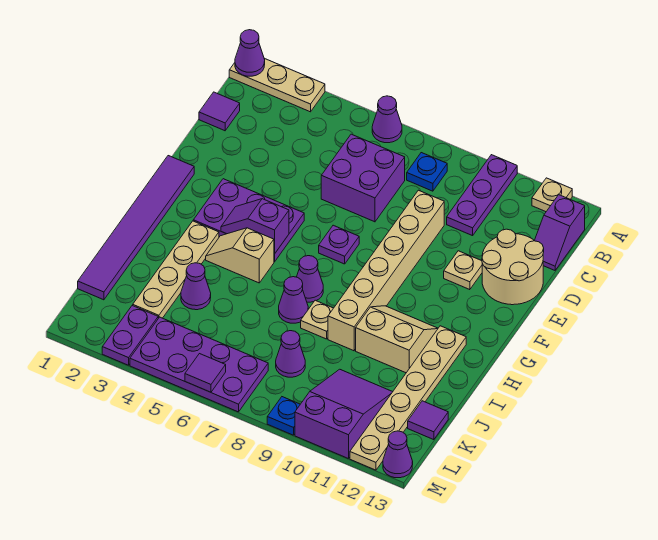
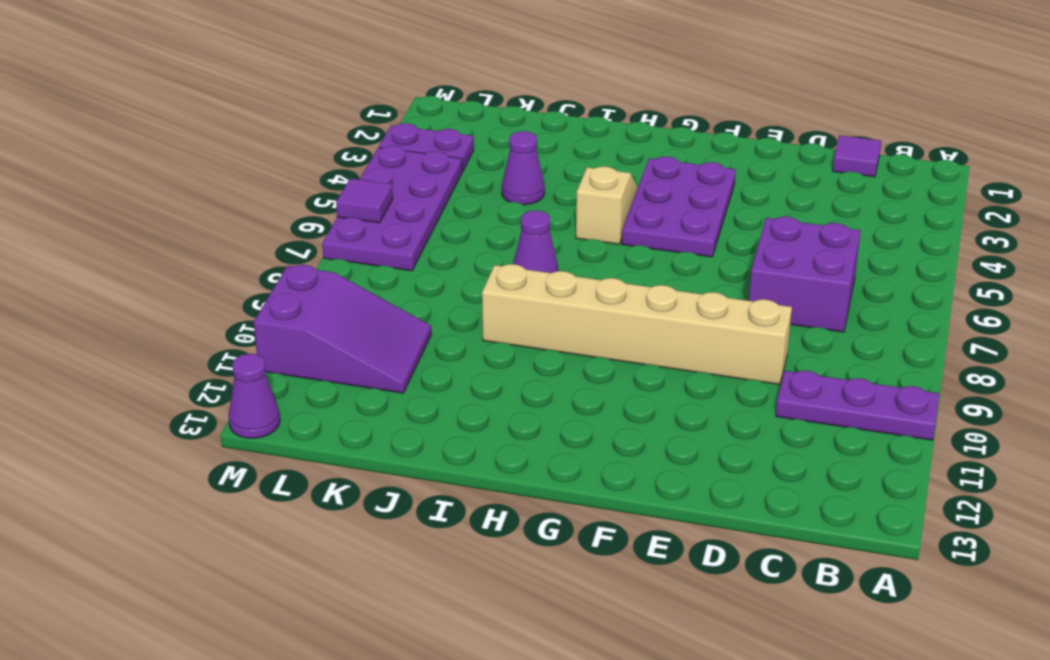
none -> tan 1x3 plate [229,59,325,112]
none -> purple 1x1 cone [372,96,402,143]
none -> tan 1x1 plate [532,178,572,212]
none -> blue 1x1 plate [407,153,447,191]

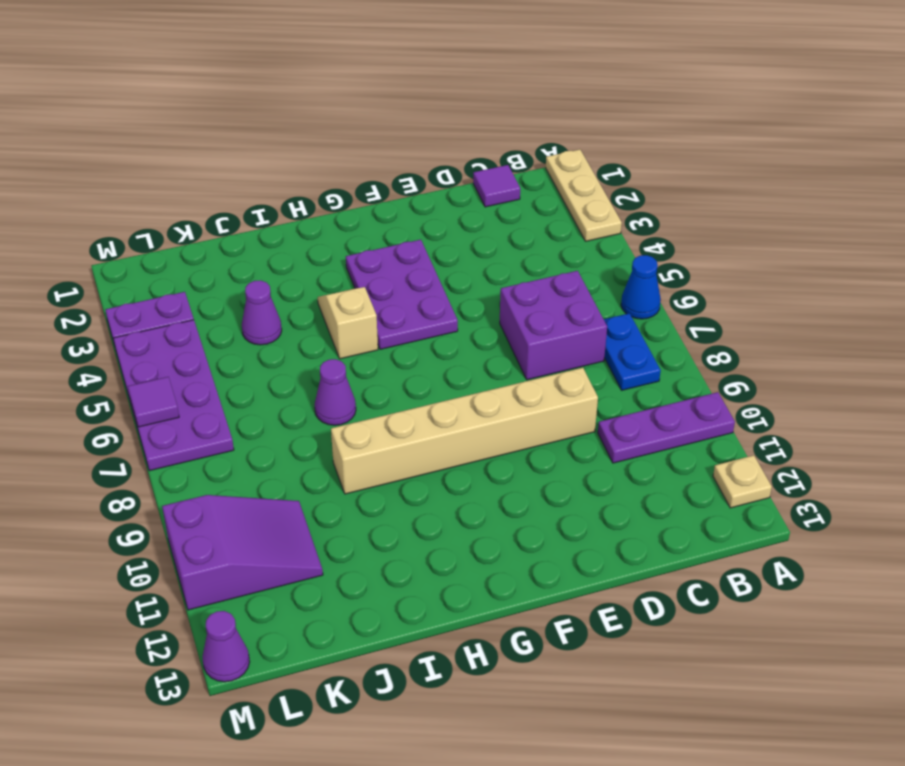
blue 1x1 cone [621,255,661,319] -> purple 1x1 cone [372,96,402,143]
blue 1x2 plate [604,313,661,390] -> blue 1x1 plate [407,153,447,191]
none -> purple 1x2 slope [535,195,585,270]
none -> tan 2x2 round brick [482,229,544,305]
none -> tan 1x1 plate [444,251,482,290]
none -> purple 1x6 tile [78,156,194,300]

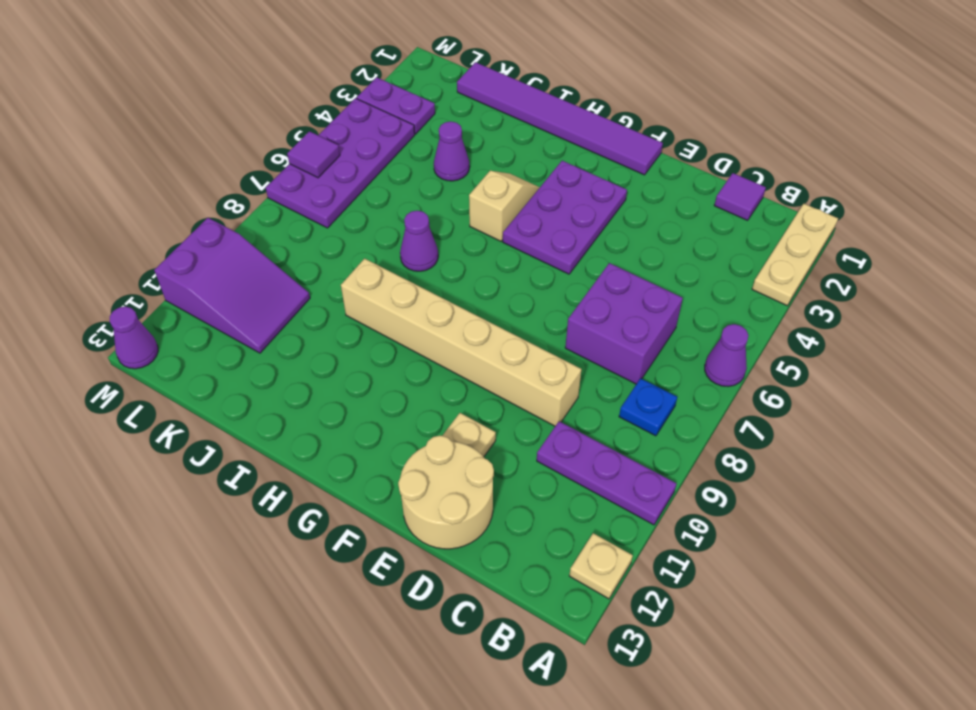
none -> purple 1x2 slope [535,195,585,270]
none -> purple 1x1 plate [319,225,359,264]
none -> tan 1x4 plate [133,221,219,318]
none -> purple 1x1 cone [297,256,323,302]

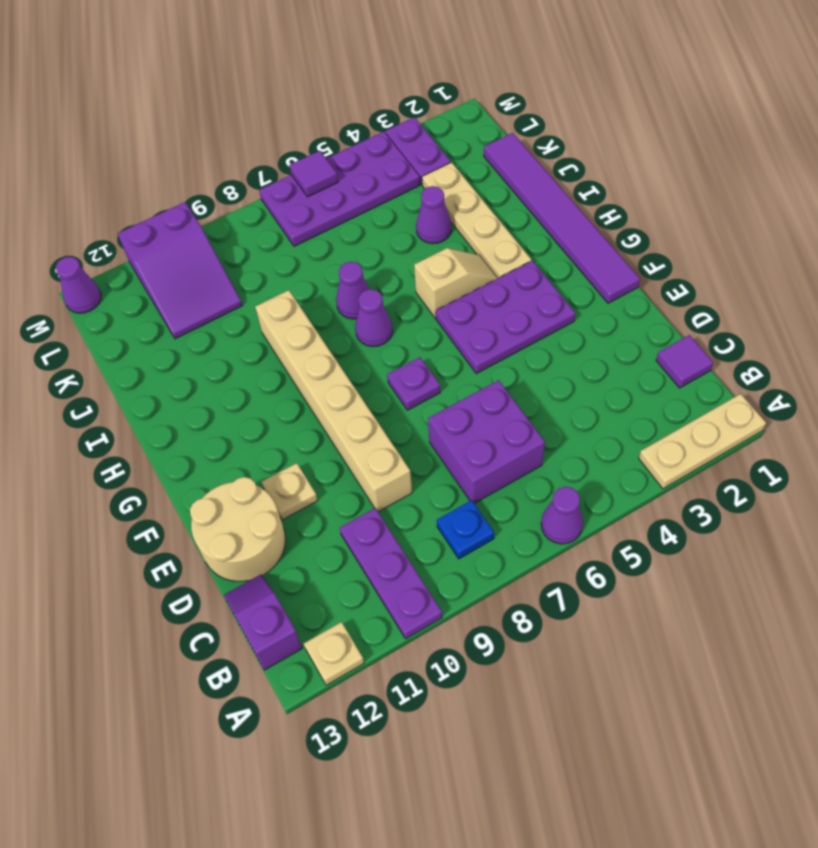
none -> tan 2x2 slope [356,306,438,373]
none -> tan 1x6 plate [350,326,466,470]
none -> tan 1x1 plate [301,300,333,339]
none -> purple 1x1 cone [276,331,305,377]

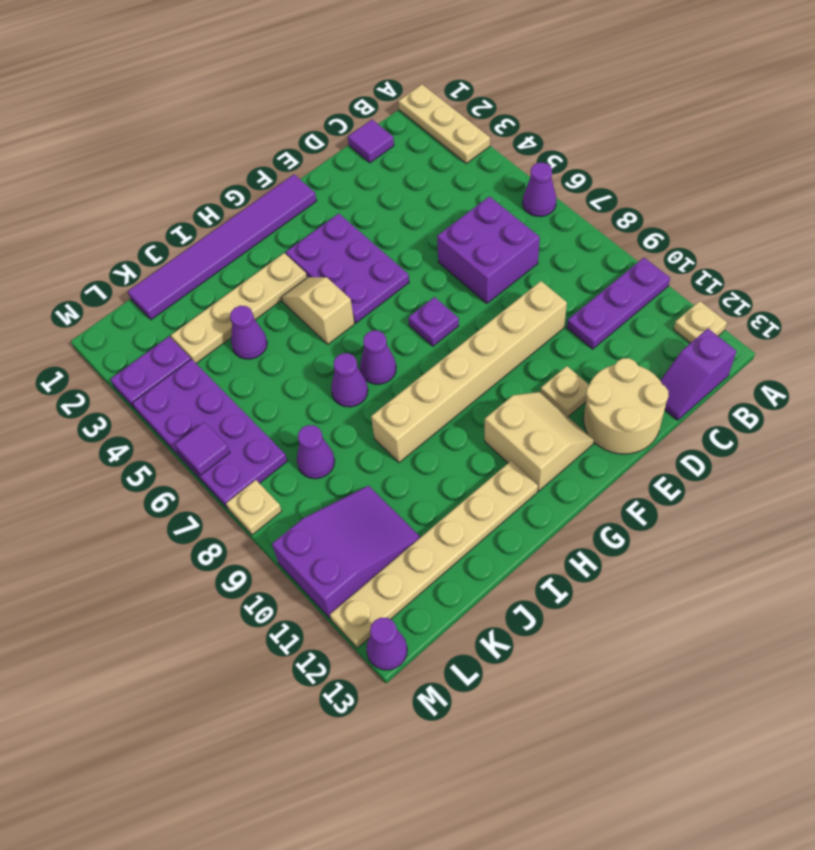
tan 2x2 slope [485,392,594,491] -> tan 2x2 slope moved to [356,306,438,373]
tan 1x1 plate [226,480,282,535] -> tan 1x1 plate moved to [301,300,333,339]
none -> blue 1x1 plate [407,153,447,191]
none -> purple 1x1 tile [408,401,448,440]
none -> blue 1x1 plate [267,397,300,435]
none -> purple 1x1 cone [235,30,265,76]

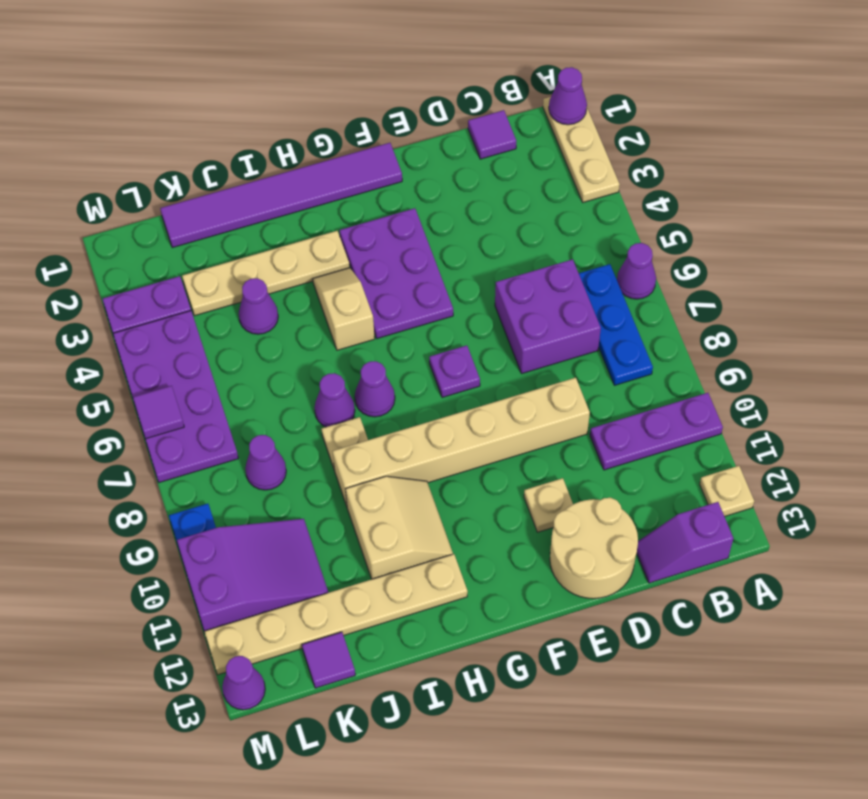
blue 1x3 plate [579,264,653,385] -> blue 1x1 plate [407,153,447,191]
none -> purple 1x2 slope [221,199,289,254]

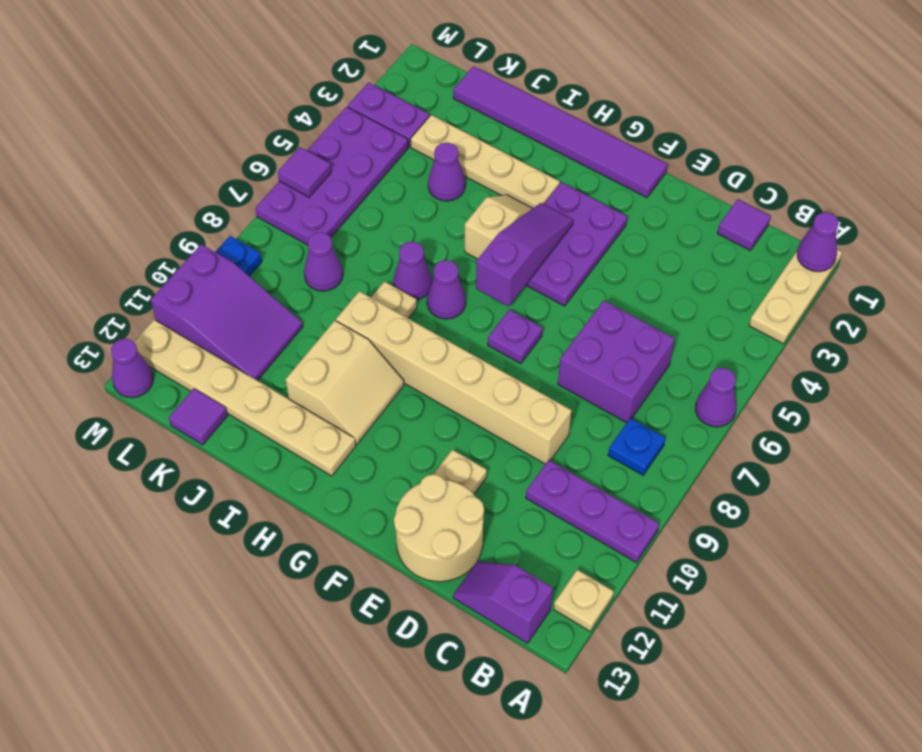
purple 1x3 slope [476,203,573,307] -> purple 1x2 slope [221,199,289,254]

